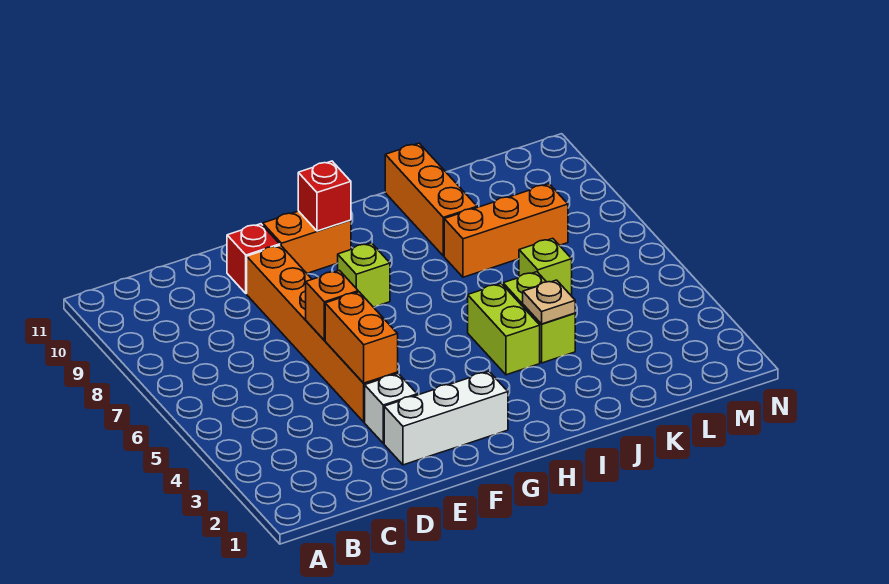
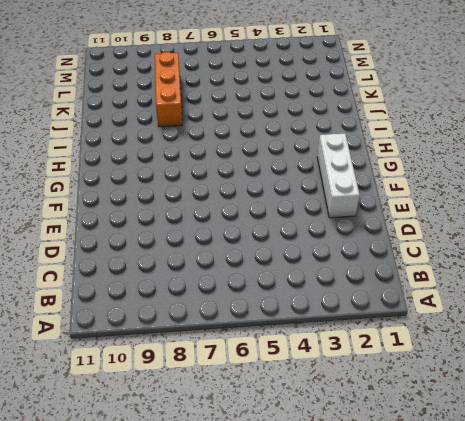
none -> white 1x1 brick [365,374,417,443]
none -> orange 1x6 brick [247,245,398,422]
none -> red 1x1 brick [227,224,280,294]

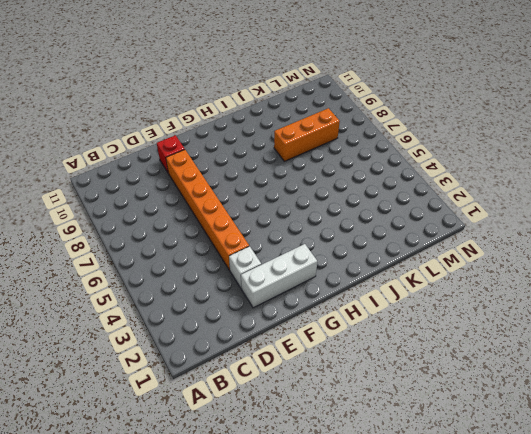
none -> orange 1x2 brick [263,211,351,273]
none -> lime 1x1 brick [338,243,390,307]
none -> lime 1x2 brick [468,283,540,375]

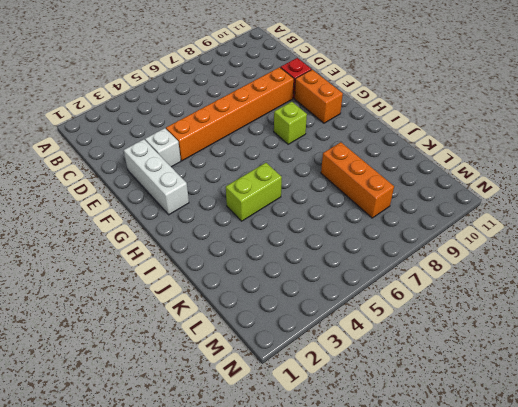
none -> lime 1x2 brick [503,272,575,363]
none -> orange 1x3 brick [385,143,477,256]
none -> lime 1x1 brick [519,238,572,296]

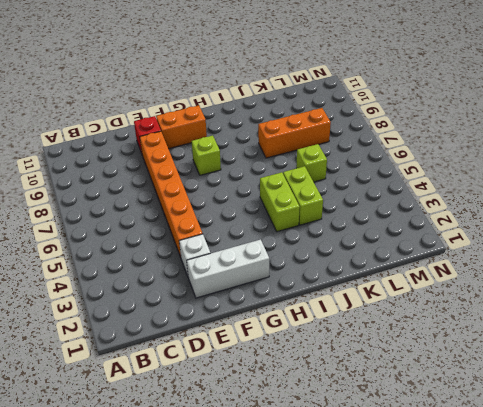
none -> orange 1x3 brick [385,143,477,256]
none -> orange 1x2 brick [325,292,398,383]
none -> orange 1x1 brick [306,270,358,340]

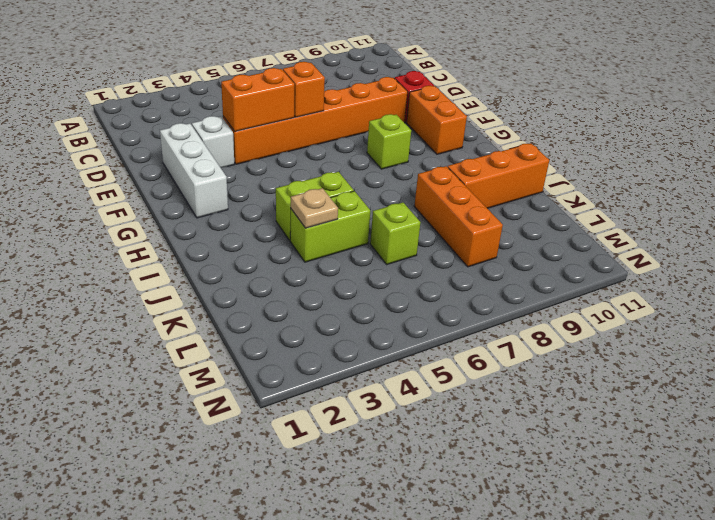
none -> red 1x1 brick [298,161,351,231]

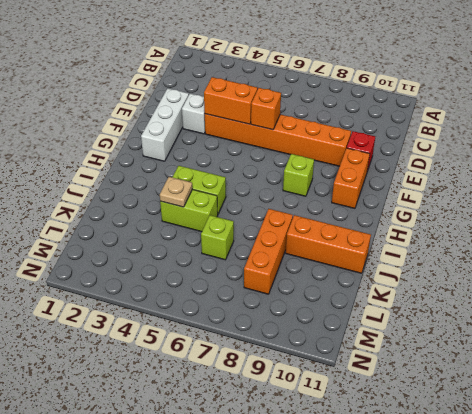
none -> red 1x1 brick [298,161,351,231]

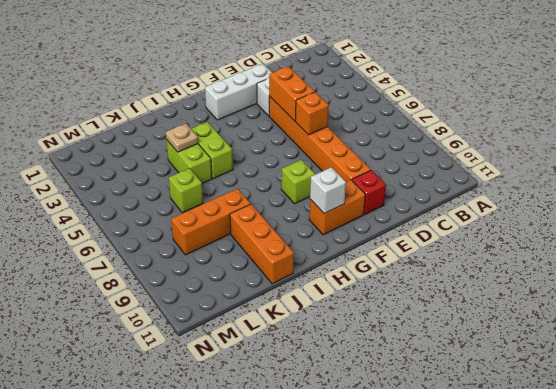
white 1x1 brick [310,167,346,214] -> red 1x1 brick [298,161,351,231]

